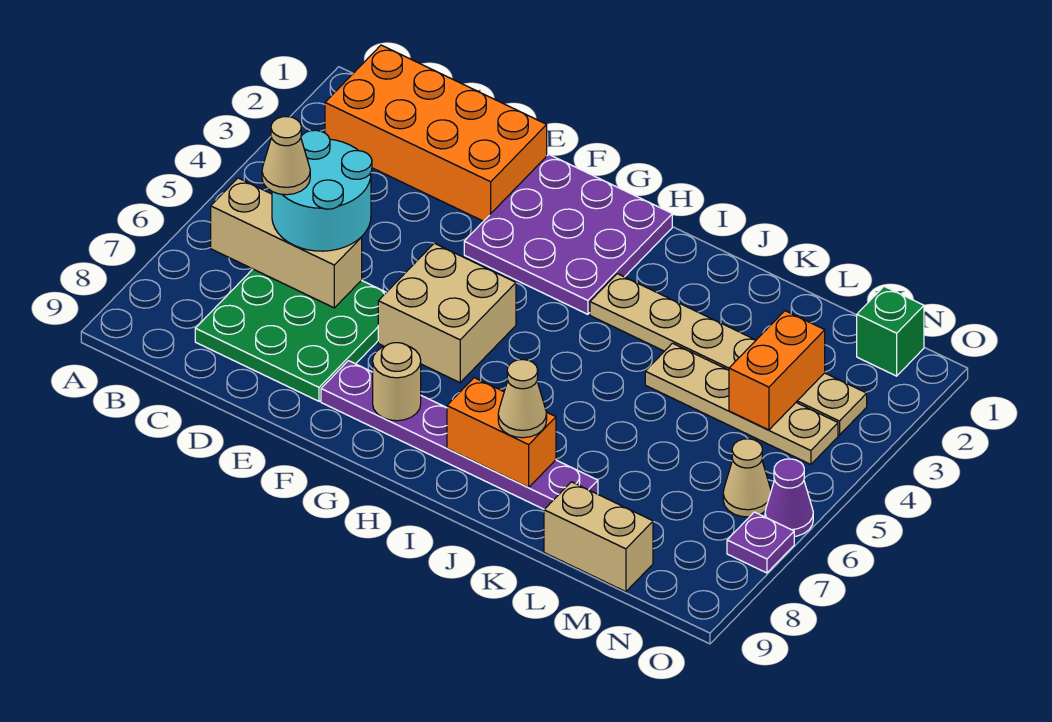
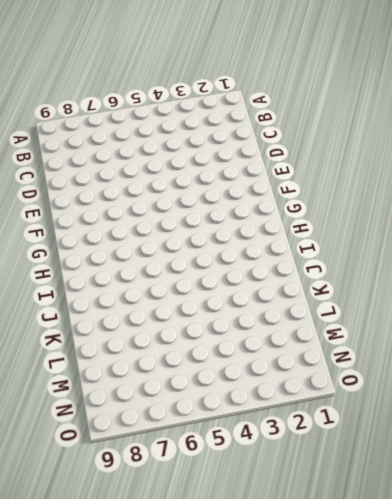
none -> orange 2x4 brick [325,45,547,221]
none -> green 3x3 plate [195,269,386,401]
none -> purple 3x3 plate [464,154,672,314]

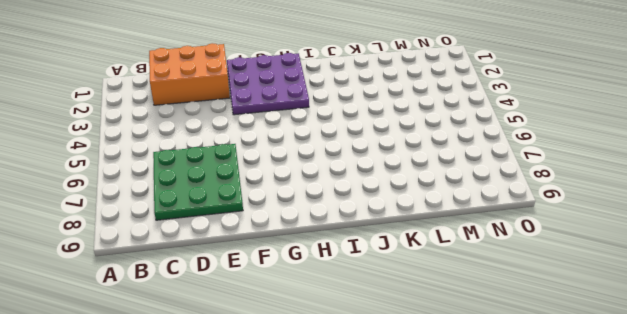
orange 2x3 brick [149,43,230,105] -> orange 2x4 brick [325,45,547,221]
none -> tan 2x2 brick [378,243,516,383]
none -> purple 1x6 plate [321,361,598,509]
none -> tan 1x6 plate [590,274,867,435]

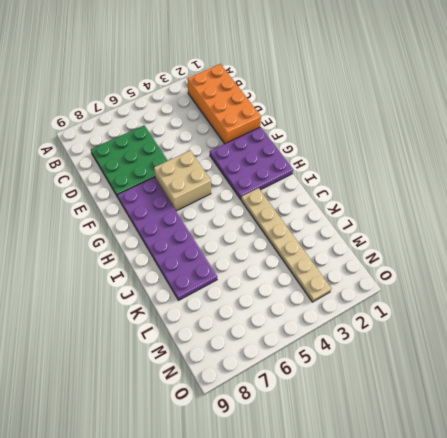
purple 2x6 plate [117,178,217,300] -> purple 1x6 plate [321,361,598,509]
none -> tan 1x4 plate [645,343,838,464]
none -> tan 1x2 brick [544,482,653,592]
none -> green 1x1 brick [857,286,924,376]

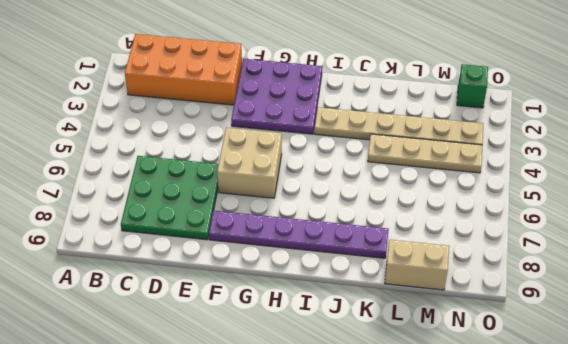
none -> tan 1x1 cone [723,439,771,517]
none -> purple 1x1 cone [765,459,813,536]
none -> purple 1x1 plate [727,512,794,573]

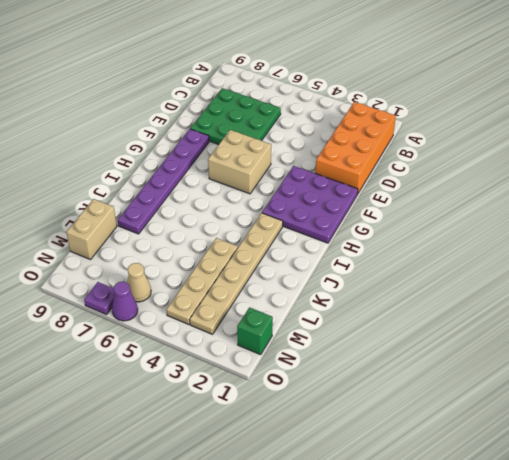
none -> tan 1x3 brick [211,178,362,308]
none -> tan 1x1 round brick [373,343,421,421]
none -> orange 1x2 brick [447,378,556,488]

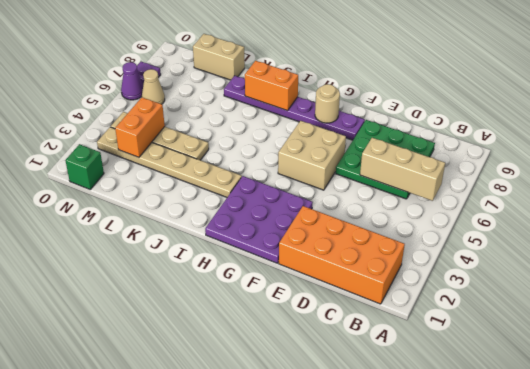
none -> cyan 2x2 round brick [272,130,372,251]
none -> tan 1x1 cone [498,360,547,438]
none -> tan 1x1 cone [262,117,310,195]

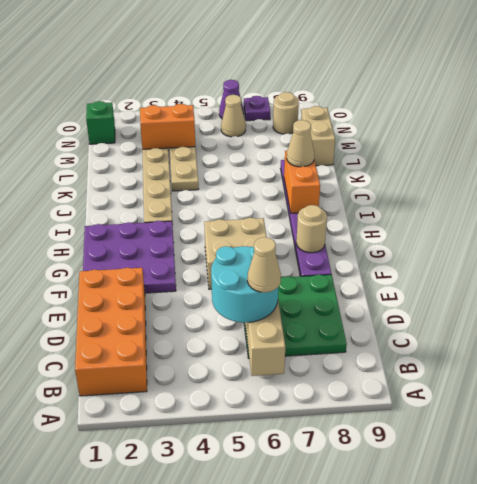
tan 1x1 round brick [273,92,299,134] -> none

